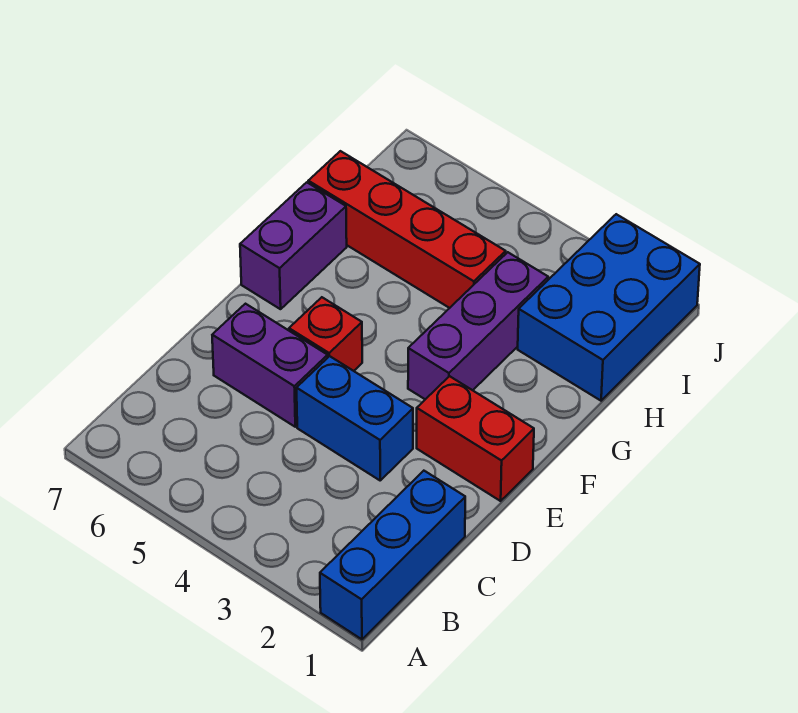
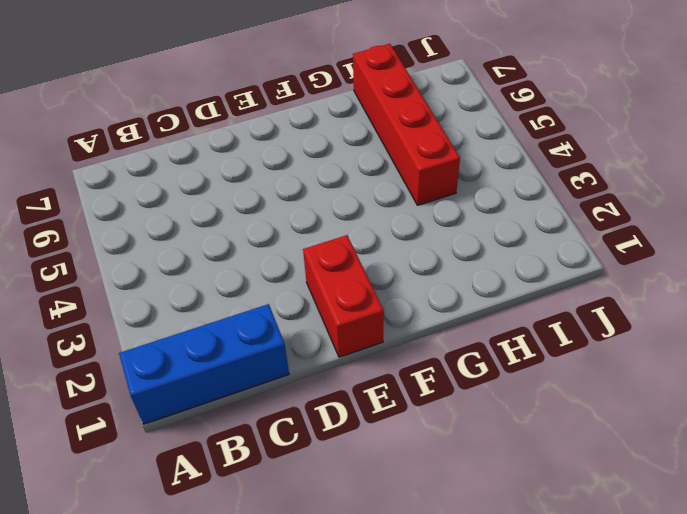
none -> blue 1x2 brick [297,356,413,480]
none -> purple 1x2 brick [212,304,328,427]

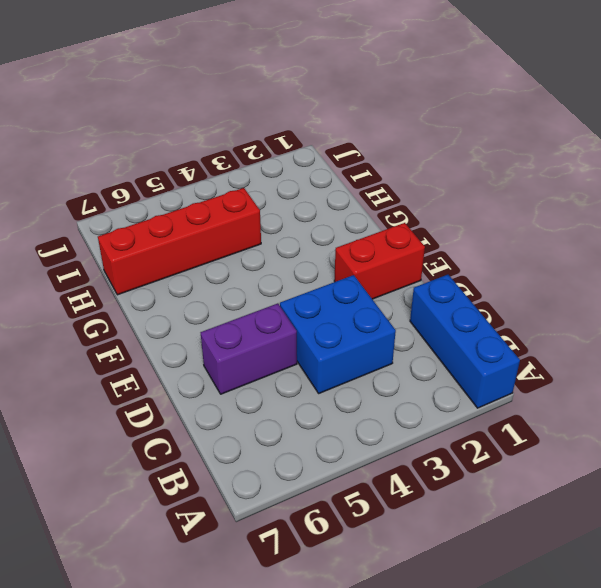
blue 2x2 brick [280,275,396,393] -> blue 1x2 brick [297,356,413,480]
none -> red 1x1 brick [289,297,362,371]
none -> purple 1x3 brick [408,252,548,399]

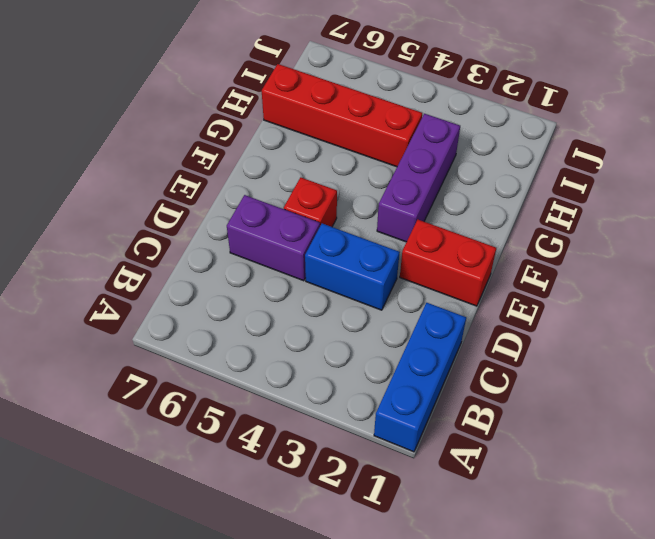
none -> purple 1x2 brick [240,182,347,309]
none -> blue 2x3 brick [518,214,700,401]

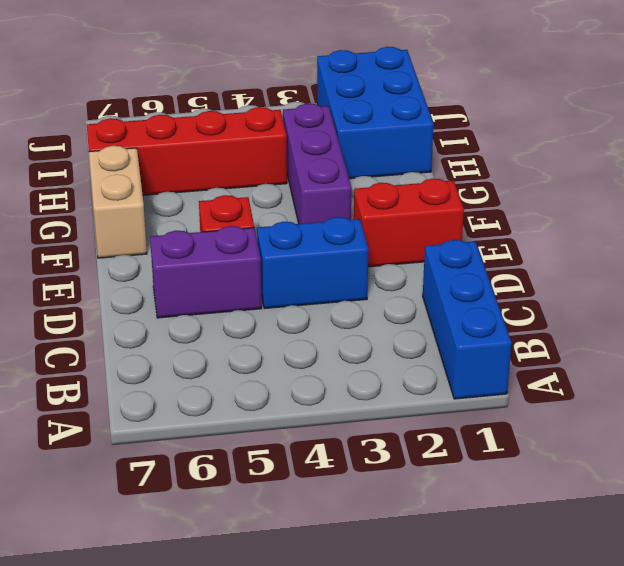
tan 1x2 brick [89,146,147,258] -> purple 1x2 brick [240,182,347,309]

